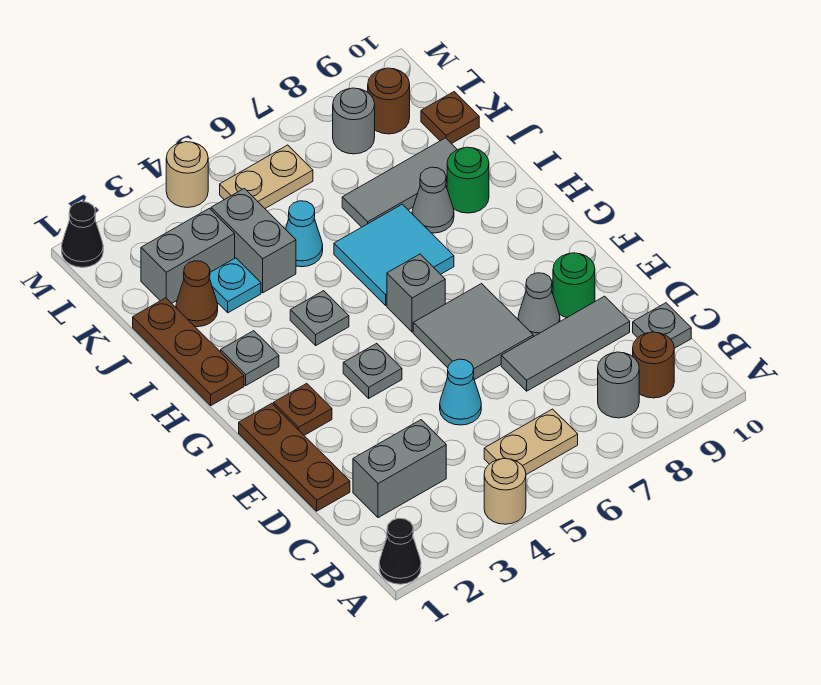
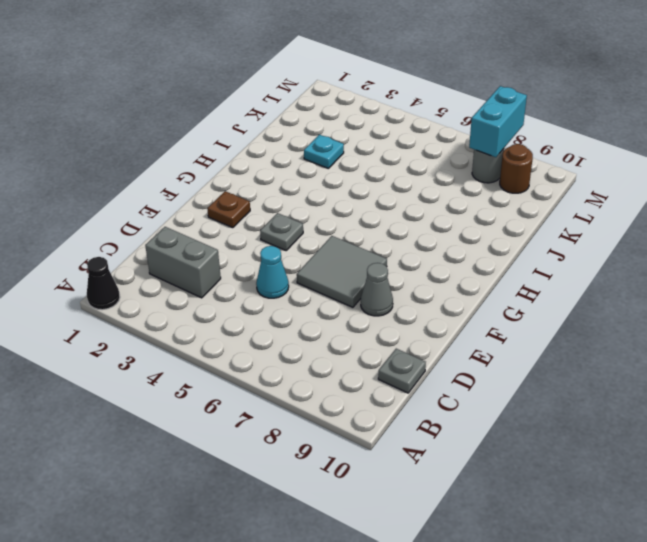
cyan 1x2 brick [469,86,527,157] -> none
none -> tan 1x1 round brick [484,458,526,524]
none -> tan 1x2 plate [484,409,578,475]
none -> grey 1x1 round brick [598,352,639,418]
none -> brown 1x1 round brick [633,332,674,398]

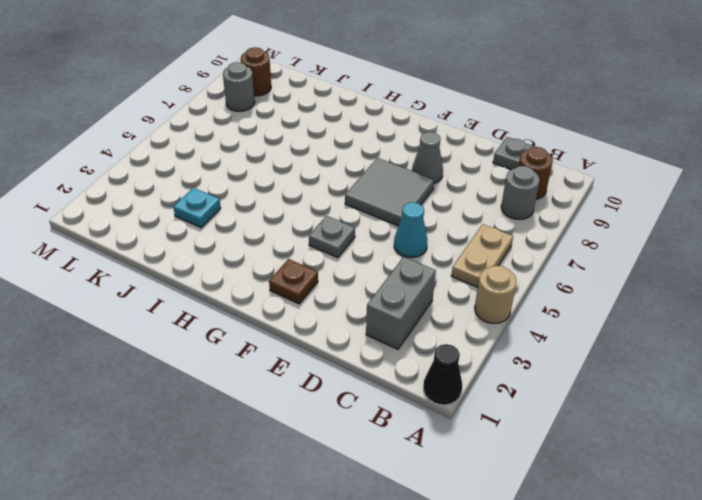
none -> brown 1x3 plate [239,403,350,511]
none -> grey 1x3 tile [501,296,630,391]
none -> green 1x1 round brick [553,253,595,318]
none -> grey 1x1 brick [387,254,445,332]

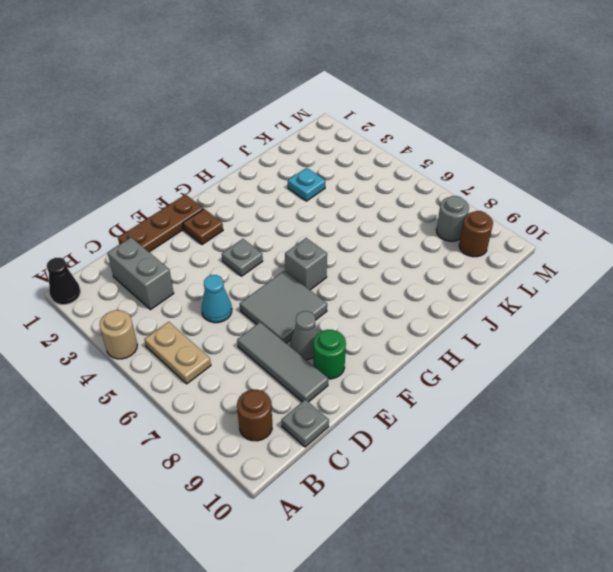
none -> grey 1x1 round brick [598,352,639,418]
none -> brown 1x3 plate [133,298,244,405]
none -> grey 1x1 plate [221,331,279,385]
none -> grey 1x1 plate [290,291,349,345]

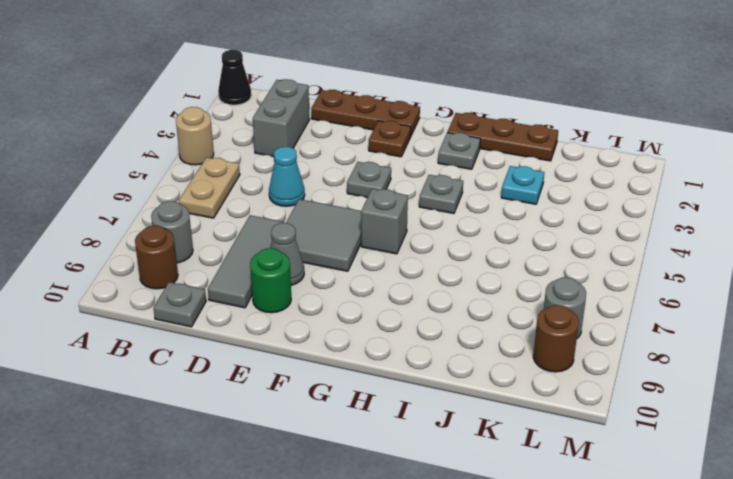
none -> cyan 2x2 tile [334,204,454,305]
none -> grey 1x1 cone [412,167,454,233]
none -> green 1x1 round brick [447,147,489,213]
none -> brown 1x1 cone [176,261,218,327]

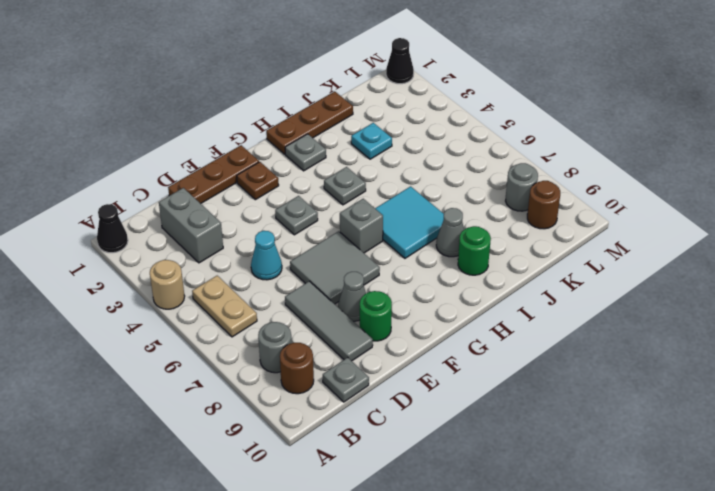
none -> brown 1x1 cone [176,261,218,327]
none -> grey 1x2 brick [211,188,296,293]
none -> cyan 1x1 cone [286,201,323,267]
none -> grey 1x3 tile [342,138,457,227]

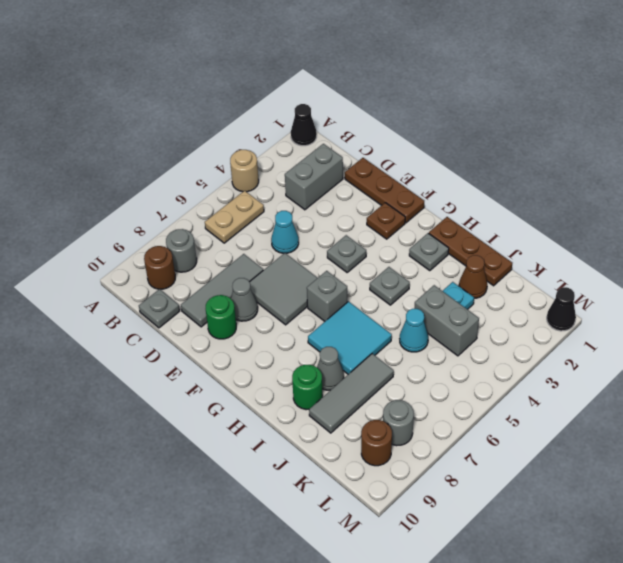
none -> grey 1x2 brick [141,208,235,303]
none -> brown 1x1 plate [421,92,479,144]
none -> tan 1x2 plate [220,145,313,208]
none -> tan 1x1 round brick [166,142,208,208]

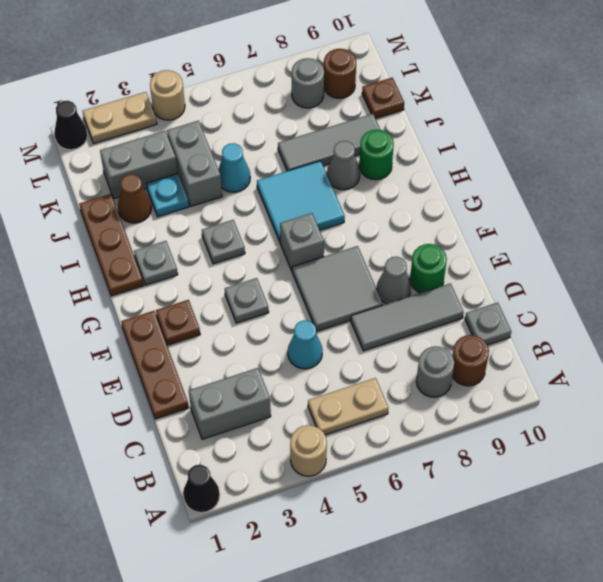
tan 1x2 plate [83,92,157,144] -> tan 1x2 plate moved to [220,145,313,208]

